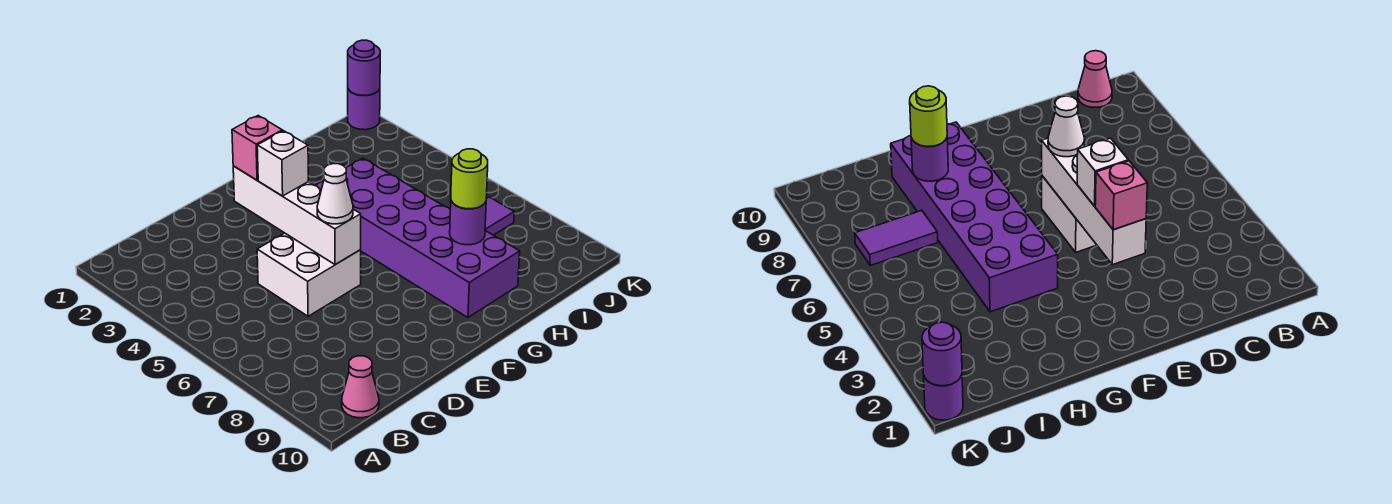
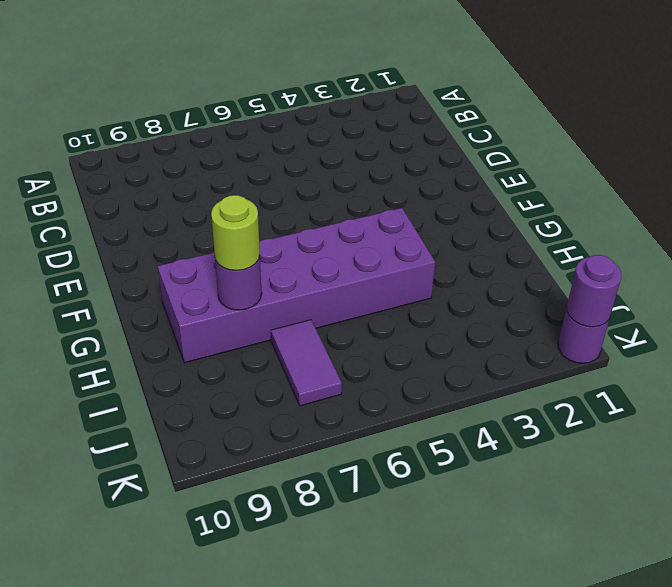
none -> pink 1x1 cone [342,356,379,418]
none -> white 2x2 brick [257,233,361,316]
none -> white 1x4 brick [233,166,361,265]

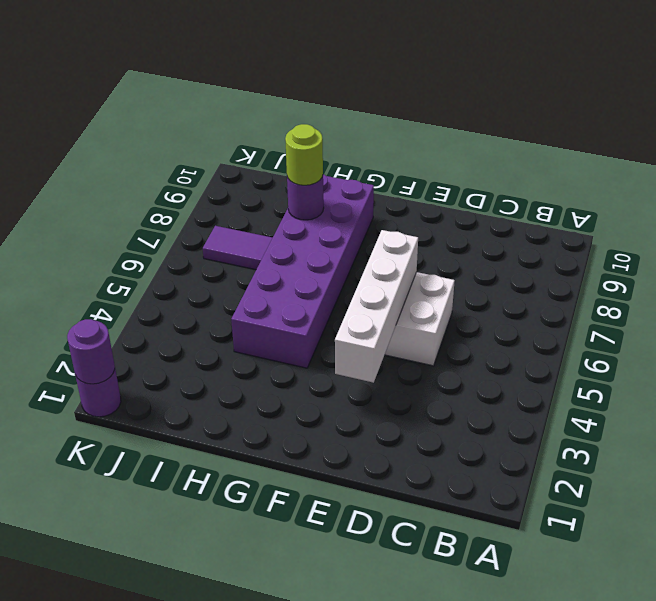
none -> pink 1x1 cone [342,356,379,418]
none -> pink 1x1 brick [232,116,282,180]
none -> white 1x1 brick [257,131,308,196]

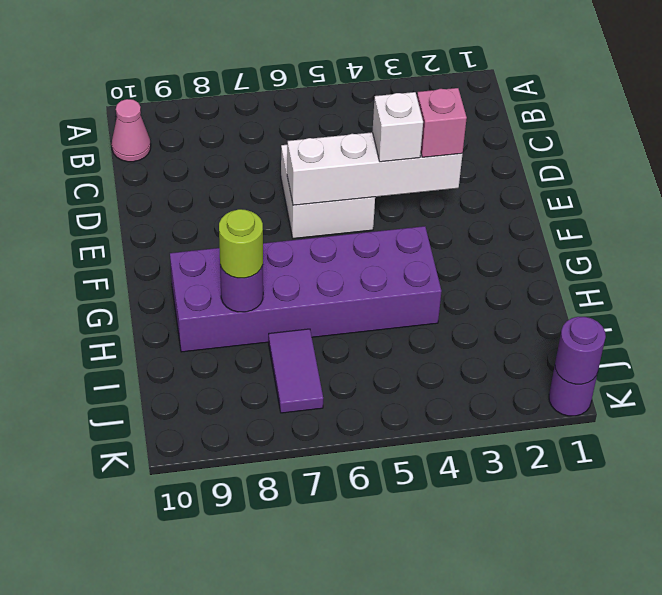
none -> white 1x1 cone [317,164,353,224]

